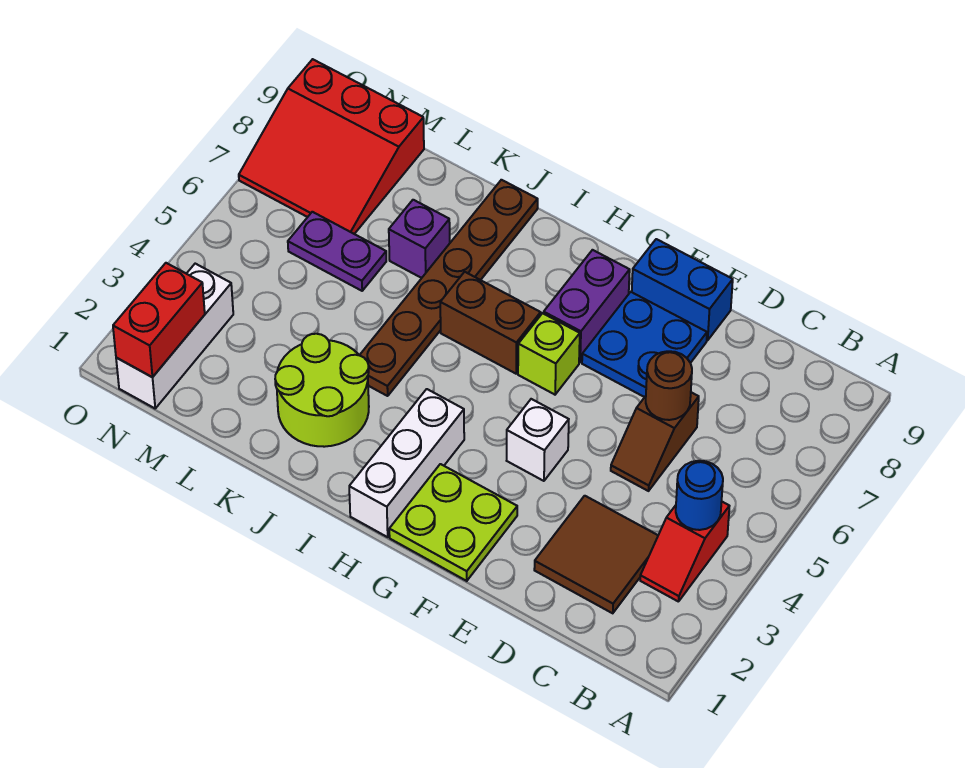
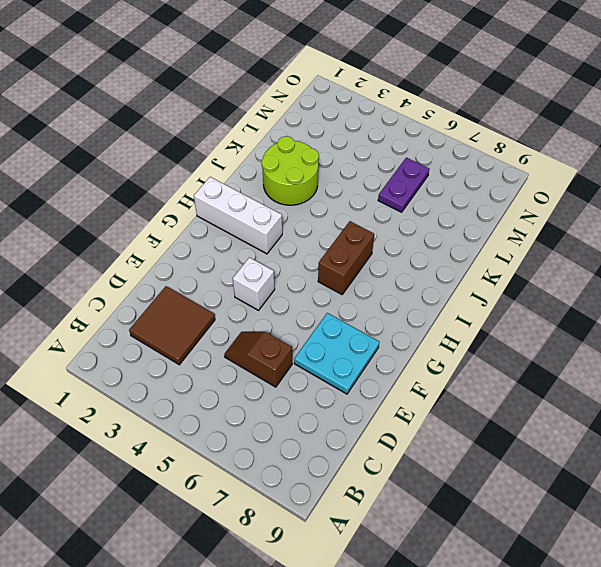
cyan 2x2 plate [294,313,379,394] -> blue 2x2 plate [582,292,707,397]
none -> red 1x2 slope [640,502,729,602]
none -> blue 1x2 brick [632,239,733,340]
none -> lime 2x2 plate [389,464,517,581]

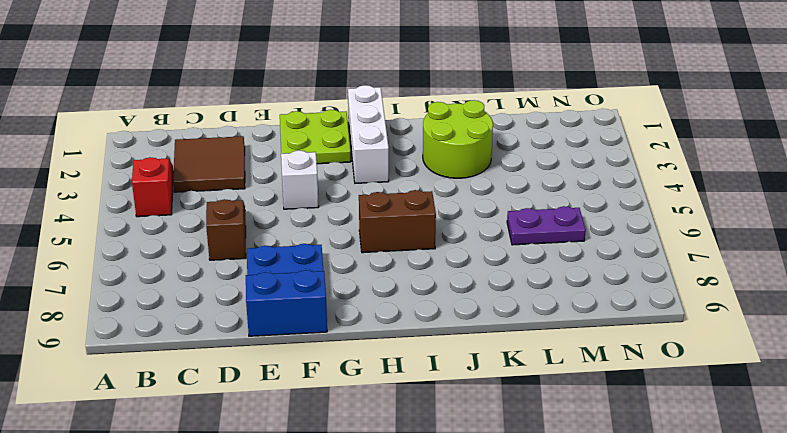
none -> lime 1x1 brick [518,313,580,395]
none -> purple 1x2 brick [544,250,630,362]
none -> brown 1x6 plate [359,180,538,396]

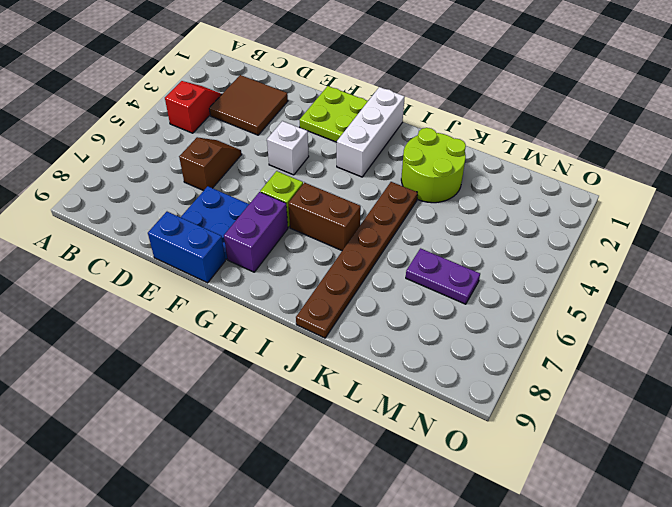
none -> purple 1x1 brick [389,200,450,278]
none -> red 3x3 slope [239,59,424,234]
none -> white 1x3 brick [116,264,233,408]

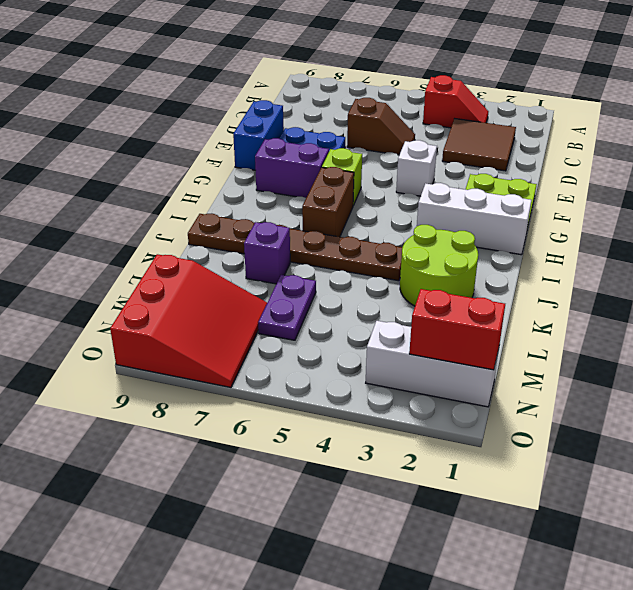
none -> blue 1x1 round brick [676,461,723,530]
none -> brown 1x1 round brick [646,351,692,420]

